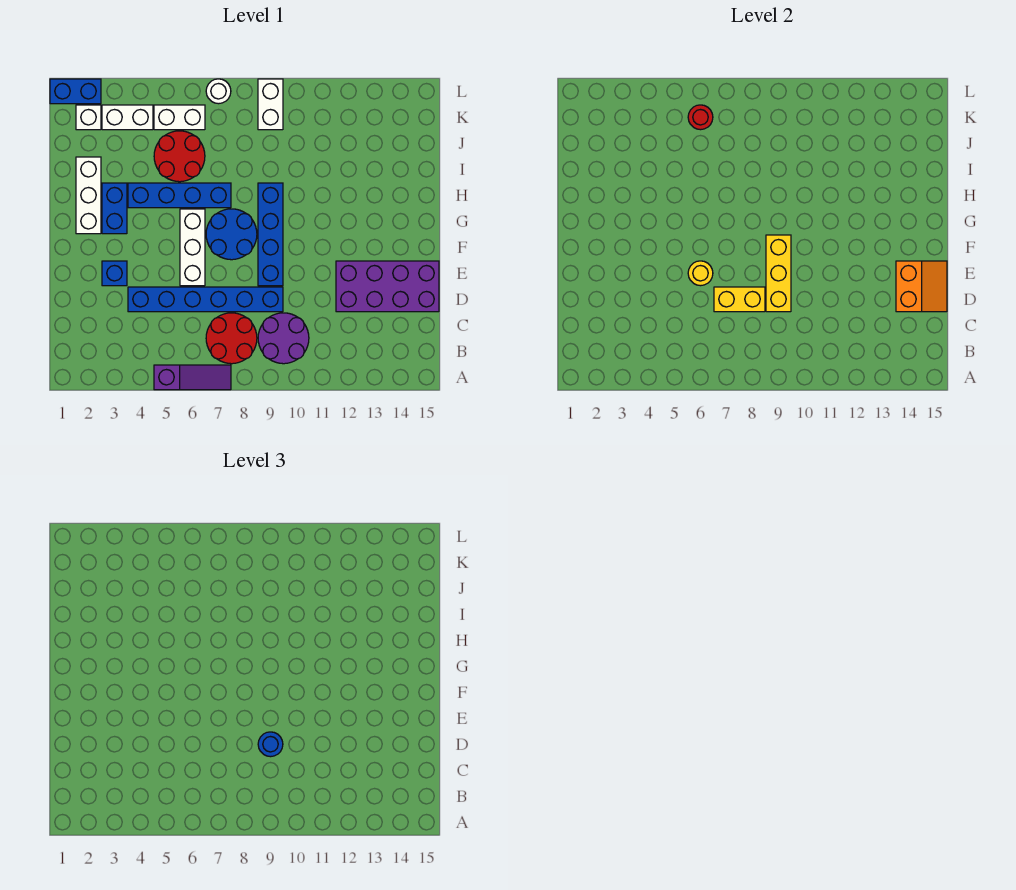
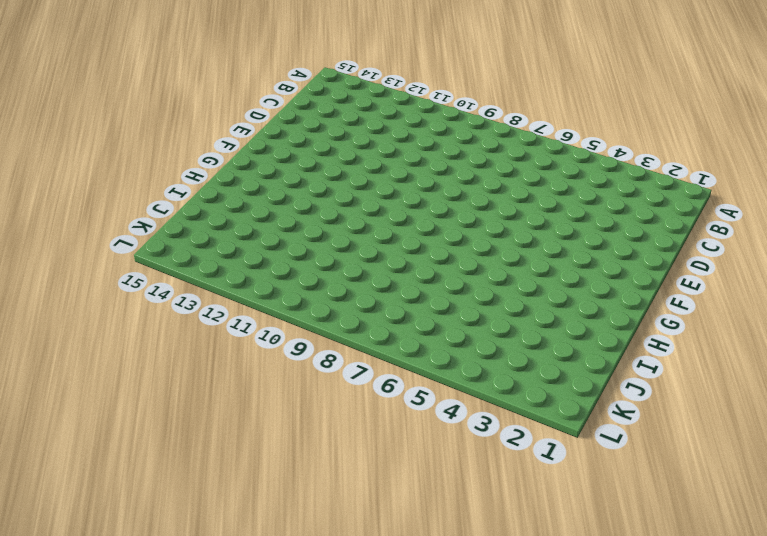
none -> purple 1x3 slope [154,365,231,390]
none -> red 2x2 round brick [206,313,257,364]
none -> purple 2x2 round brick [258,313,309,364]

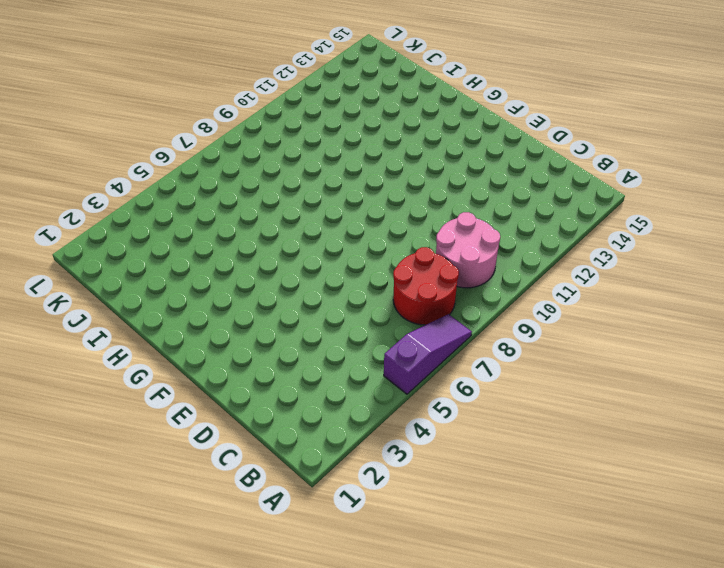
pink 2x2 round brick [436,212,500,288] -> purple 2x2 round brick [258,313,309,364]
none -> blue 1x6 brick [128,287,283,312]
none -> purple 2x4 brick [336,261,439,312]
none -> blue 1x1 brick [102,261,127,286]

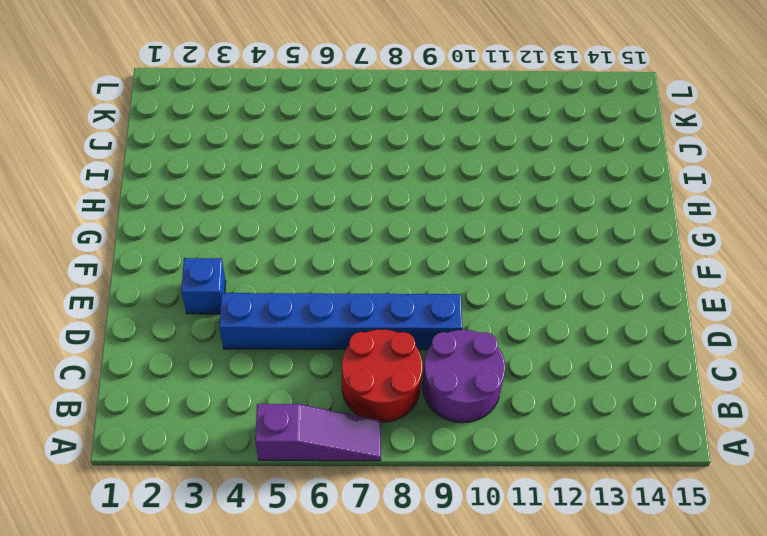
none -> purple 2x4 brick [336,261,439,312]
none -> white 1x3 brick [180,209,205,286]
none -> blue 1x4 brick [258,183,283,286]

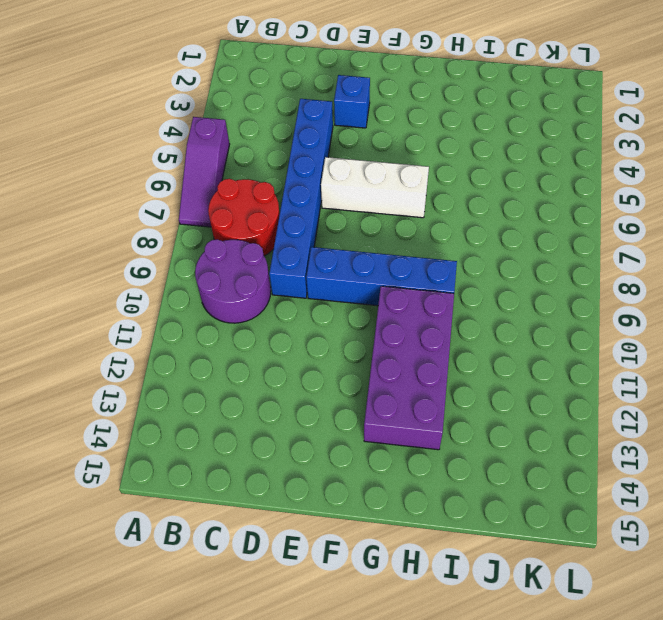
purple 2x4 brick [364,286,454,450] -> purple 2x4 brick moved to [336,261,439,312]
none -> blue 2x2 round brick [206,209,257,260]
none -> white 1x3 brick [76,157,101,234]
none -> blue 1x2 brick [102,183,127,234]

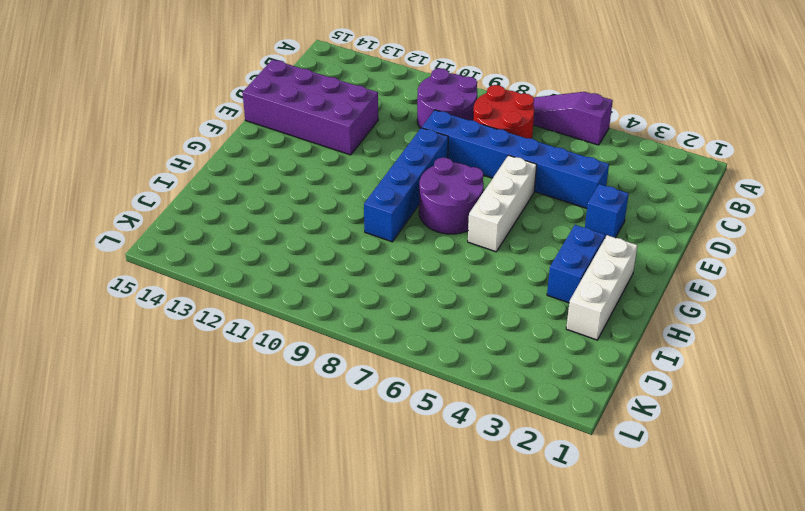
purple 2x2 round brick [419,158,484,234] -> blue 2x2 round brick [206,209,257,260]
none -> blue 1x4 brick [128,183,231,208]
none -> red 2x2 round brick [154,131,205,182]
none -> white 1x1 brick [76,105,101,130]

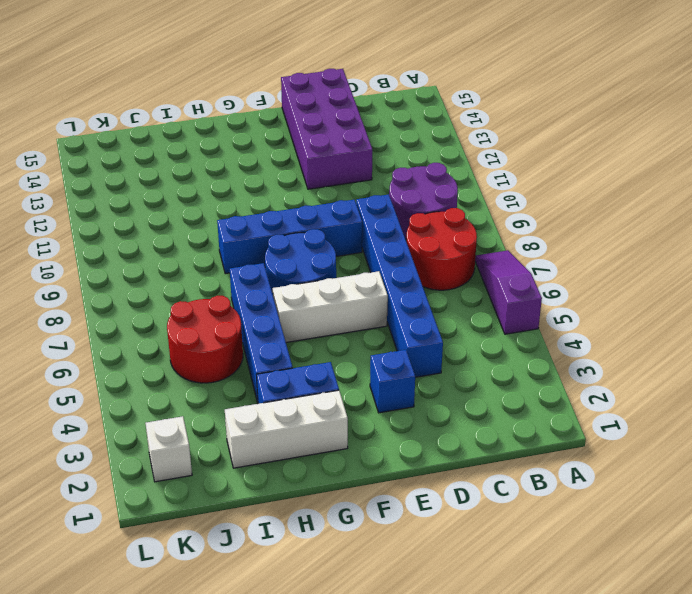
none -> white 1x2 brick [102,105,153,130]
none -> white 1x2 brick [154,105,205,130]
none -> white 1x2 brick [258,79,283,130]

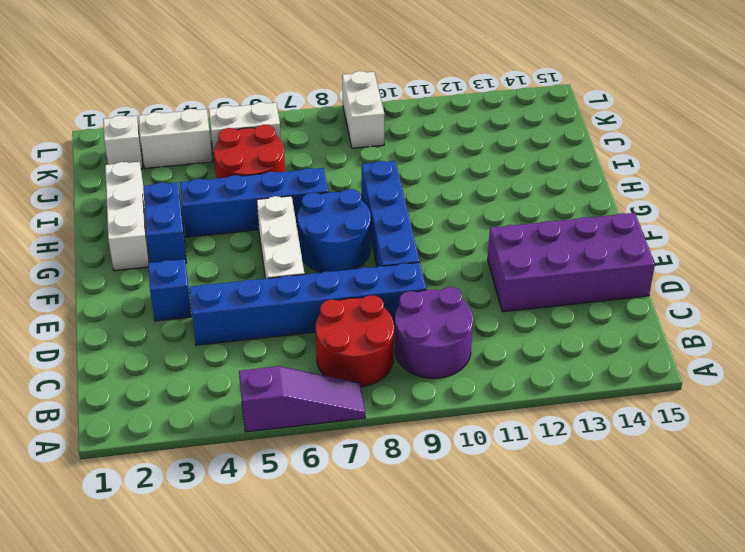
none -> blue 1x2 brick [50,79,101,104]
none -> white 1x1 round brick [206,79,231,104]
none -> yellow 1x2 brick [714,287,765,312]

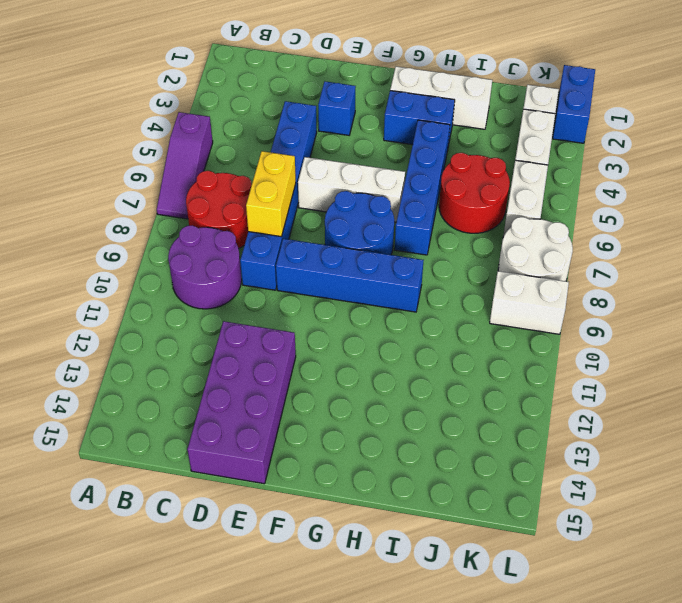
white 2x2 round brick [498,217,573,281] -> white 1x1 round brick [206,79,231,104]
none -> yellow 1x3 brick [766,235,791,312]
none -> orange 2x2 slope [896,261,947,312]
none -> yellow 1x1 round brick [688,261,713,286]

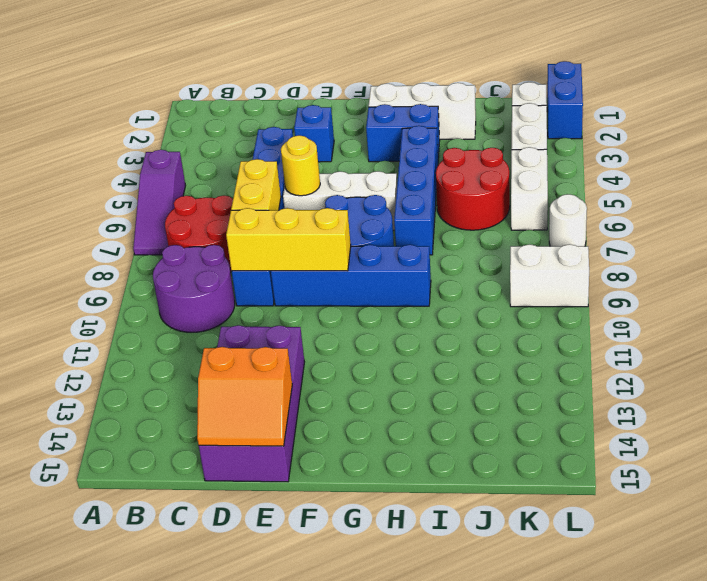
none -> red 1x1 round brick [688,105,713,130]
none -> blue 1x1 round brick [258,732,283,757]

